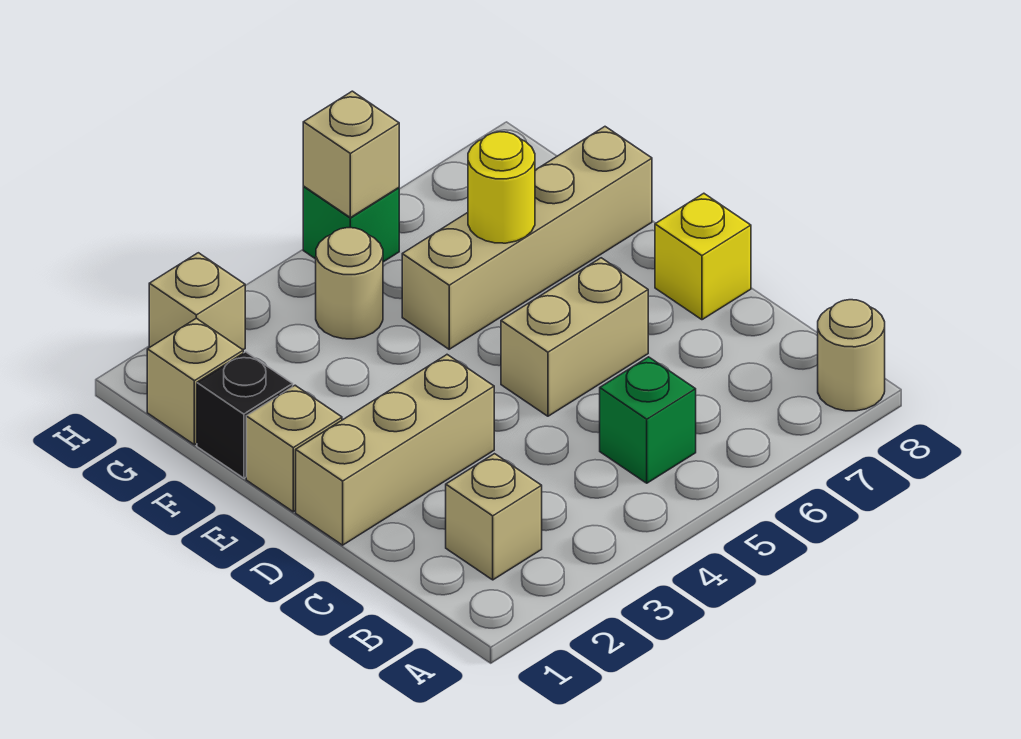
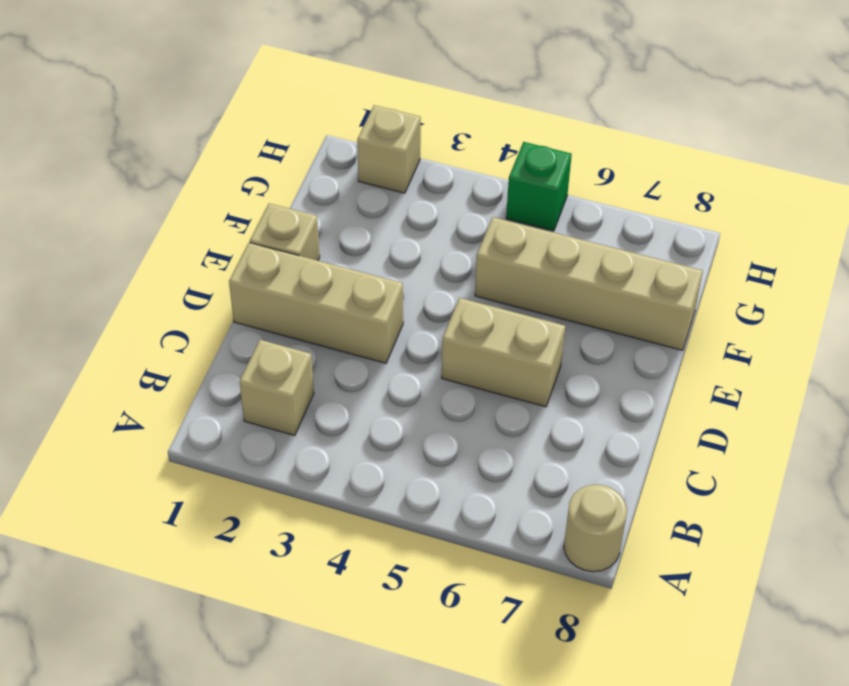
none -> green 1x1 brick [600,357,696,483]
none -> yellow 1x1 brick [655,193,751,320]
none -> black 1x1 brick [197,352,293,478]

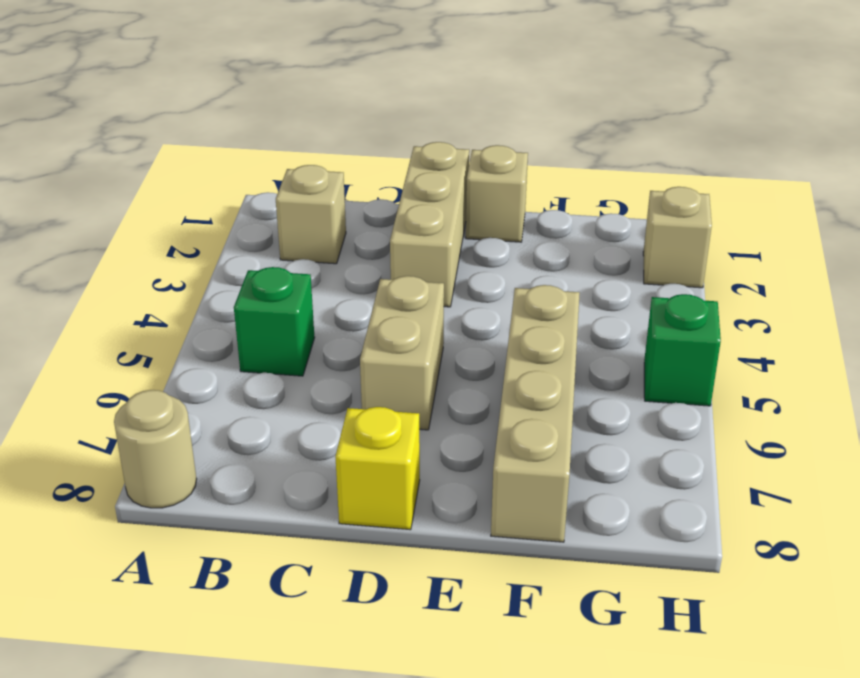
none -> black 1x1 brick [197,352,293,478]
none -> tan 1x1 brick [147,318,243,445]
none -> tan 1x1 round brick [316,228,383,339]

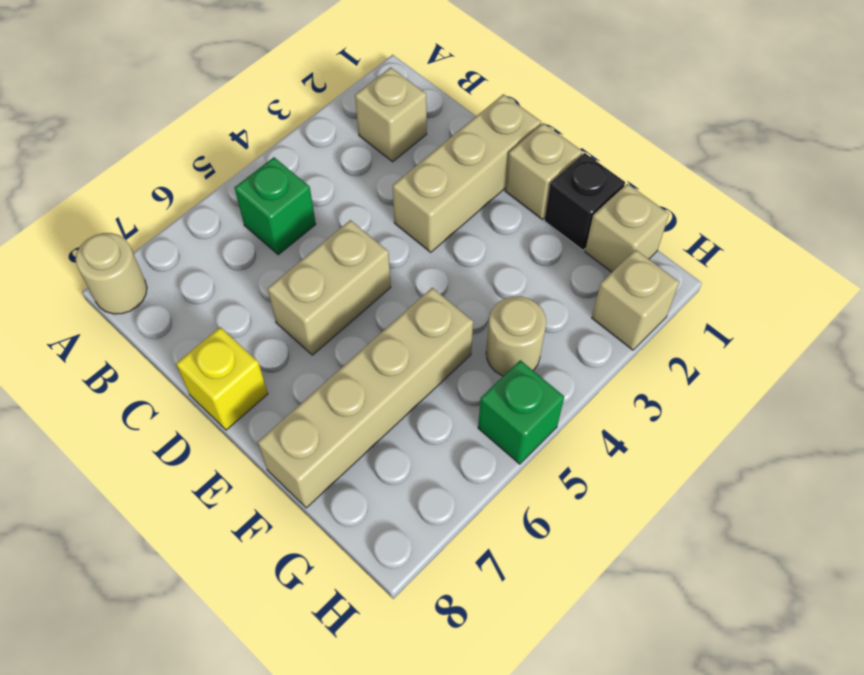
none -> yellow 1x1 round brick [468,132,535,243]
none -> tan 1x1 brick [303,91,399,218]

